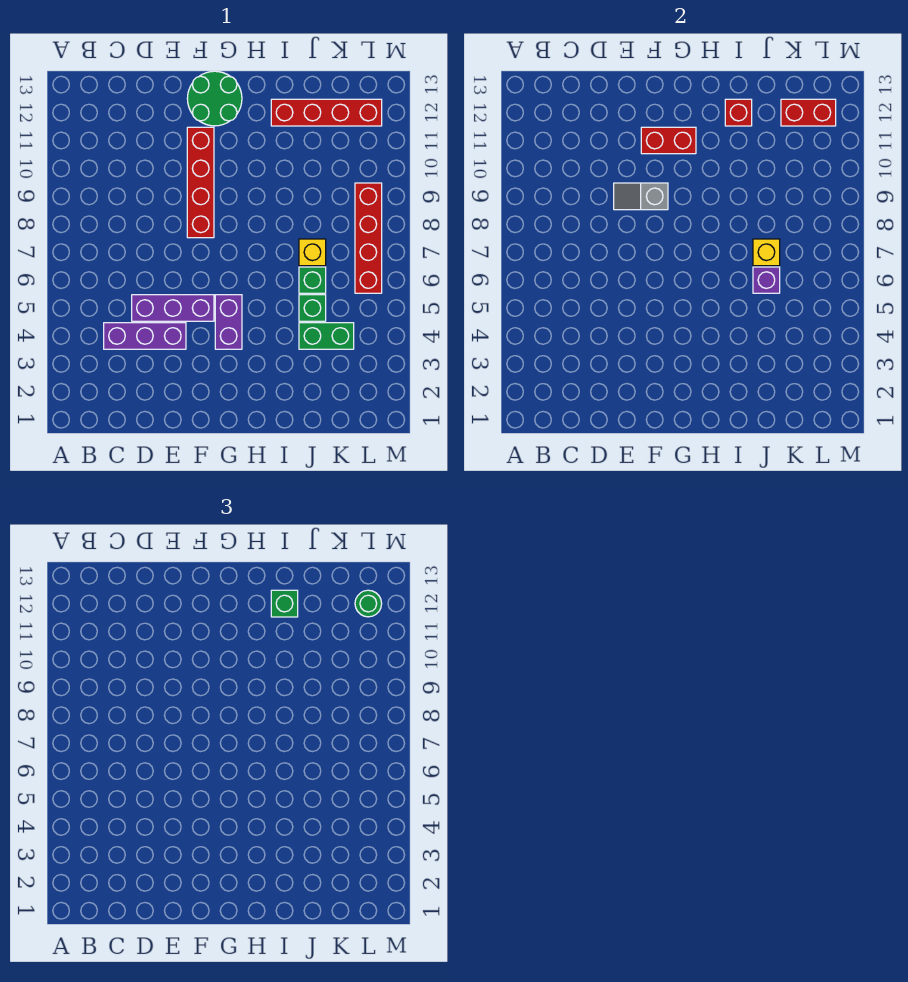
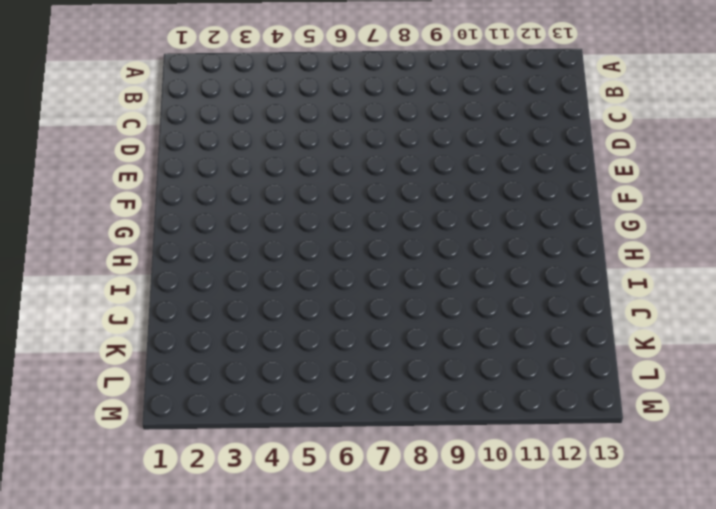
none -> purple 1x3 brick [104,323,186,349]
none -> purple 1x3 brick [132,295,214,321]
none -> red 1x4 brick [187,127,214,238]

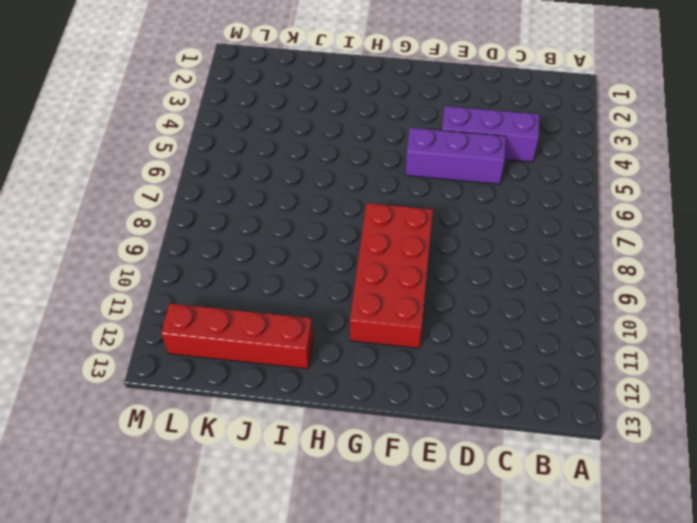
red 2x4 brick [350,203,433,348] -> red 1x4 brick [187,127,214,238]
none -> green 2x2 round brick [187,71,242,126]
none -> purple 1x2 brick [215,295,242,349]
none -> green 1x2 brick [299,323,354,349]

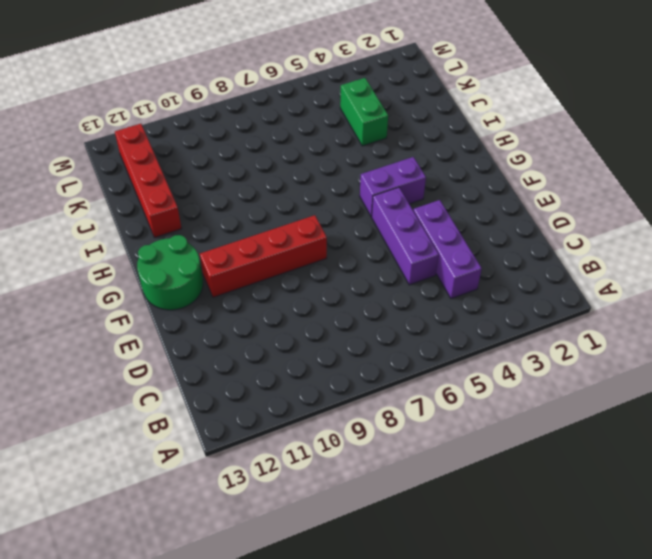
none -> green 1x1 brick [299,295,326,321]
none -> green 1x1 brick [299,267,326,293]
none -> yellow 1x1 brick [299,239,326,266]

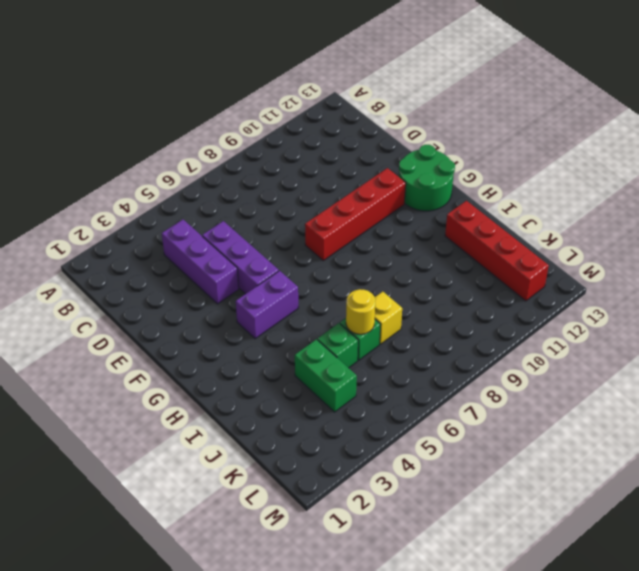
yellow 1x1 round brick [346,289,375,334] -> purple 1x1 brick [753,267,780,293]
none -> red 1x4 brick [355,183,382,293]
none -> grey 1x2 slope [614,183,668,210]
none -> red 1x2 brick [641,127,696,154]

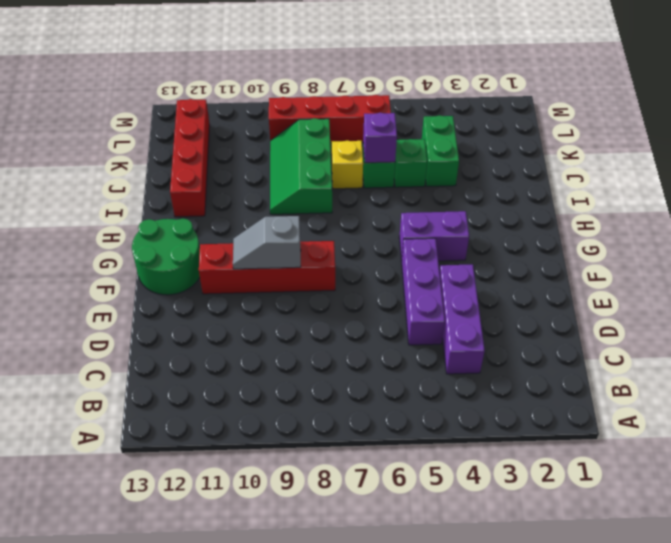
grey 1x2 slope [233,216,301,269] -> grey 1x2 slope turned to [614,183,668,210]
green 2x3 slope [270,118,332,214] -> none
none -> red 1x2 brick [641,127,696,154]
none -> red 1x1 brick [725,99,752,126]
none -> yellow 1x1 brick [753,239,780,266]

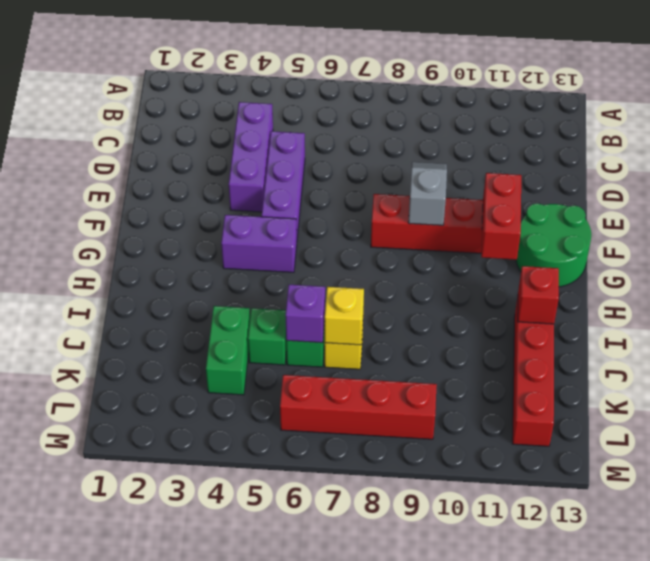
none -> red 1x2 brick [781,99,836,126]
none -> green 1x1 brick [271,590,298,617]
none -> green 1x1 round brick [355,590,382,617]

